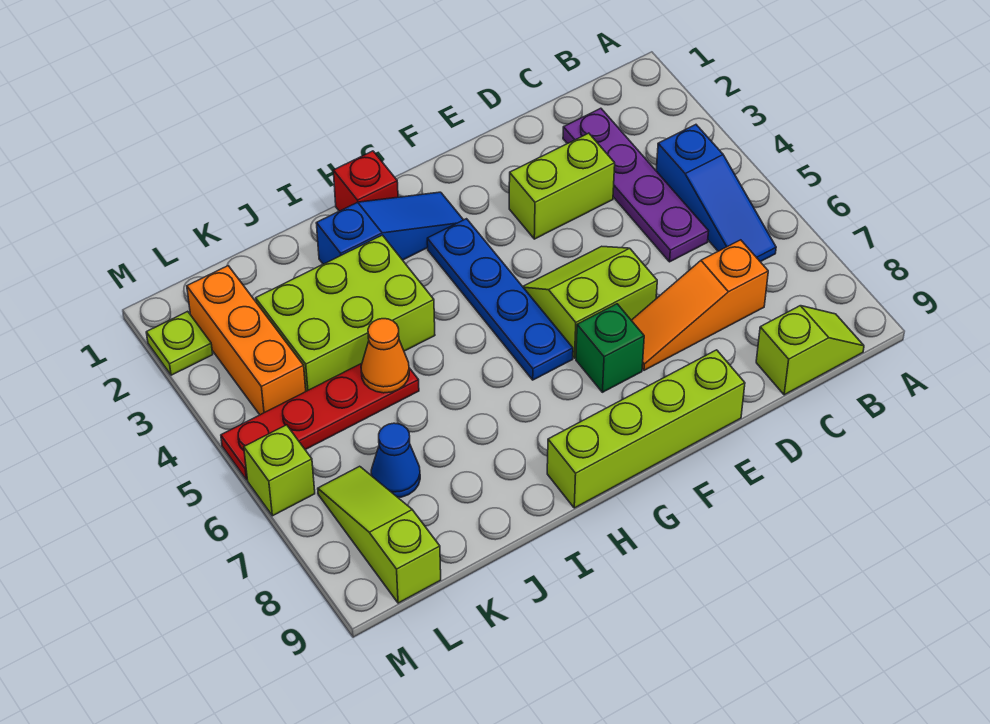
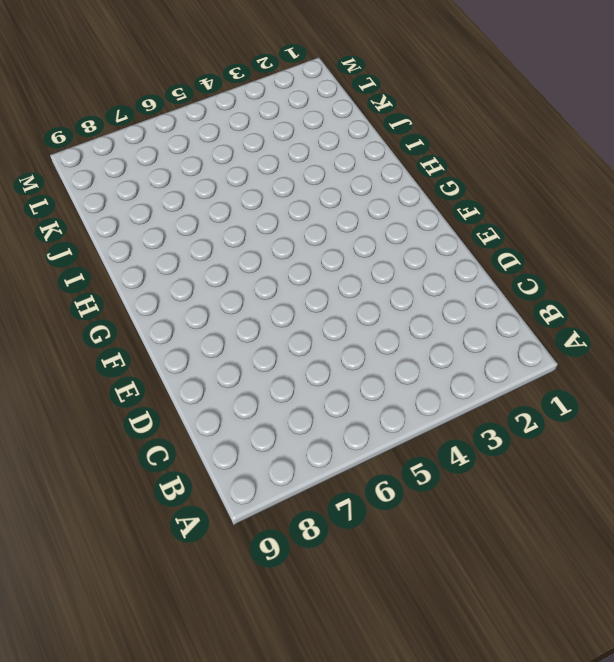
none -> blue 1x3 slope [656,125,776,262]
none -> lime 1x2 slope [756,306,864,395]
none -> purple 1x4 plate [563,108,709,262]

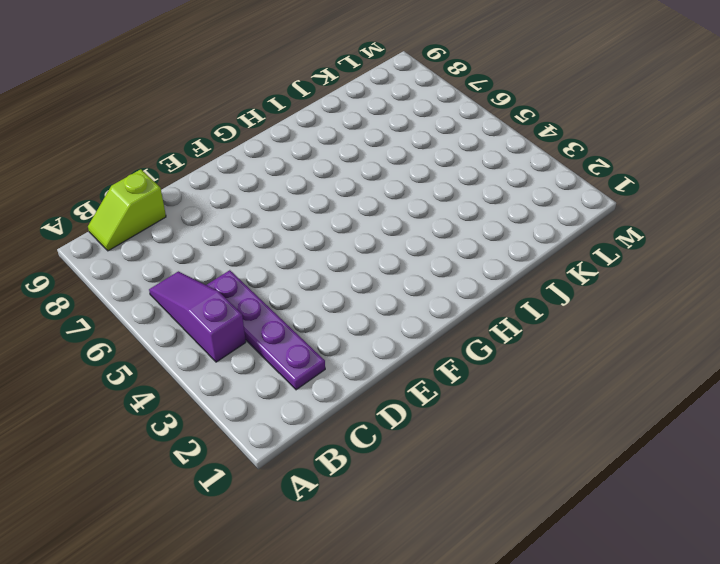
purple 1x3 slope [149,271,246,362] -> blue 1x3 slope [656,125,776,262]
none -> orange 1x3 slope [631,240,768,370]
none -> lime 1x2 brick [509,133,615,239]
none -> lime 2x2 slope [523,246,657,358]

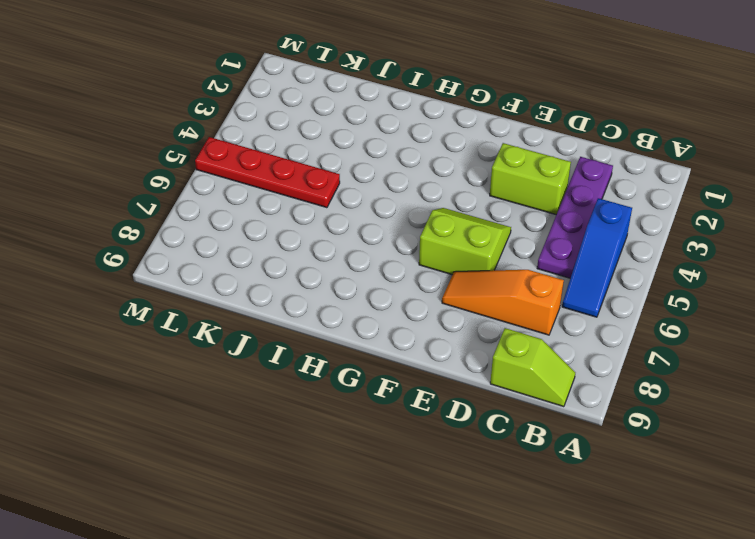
none -> lime 1x4 brick [547,350,745,508]
none -> green 1x1 brick [576,304,644,392]
none -> blue 1x3 slope [316,192,463,264]

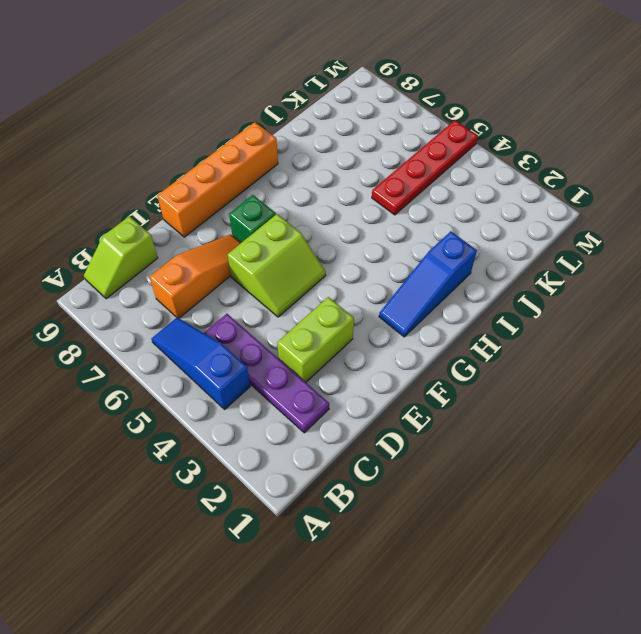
orange 1x4 brick [157,122,278,237] -> lime 1x4 brick [547,350,745,508]
none -> blue 1x4 plate [427,219,573,380]
none -> red 1x1 brick [333,151,398,211]
none -> lime 2x3 brick [256,235,435,391]

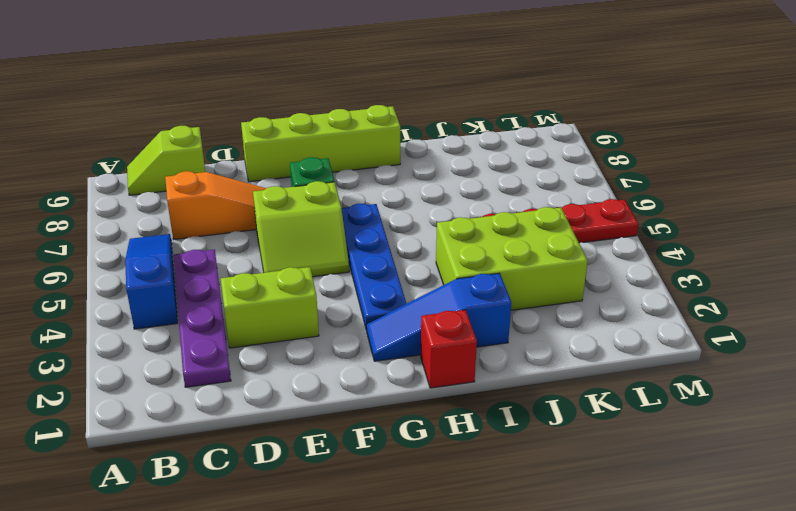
none -> blue 1x1 cone [371,423,420,497]
none -> orange 1x3 brick [187,266,306,415]
none -> lime 1x3 slope [318,466,441,603]

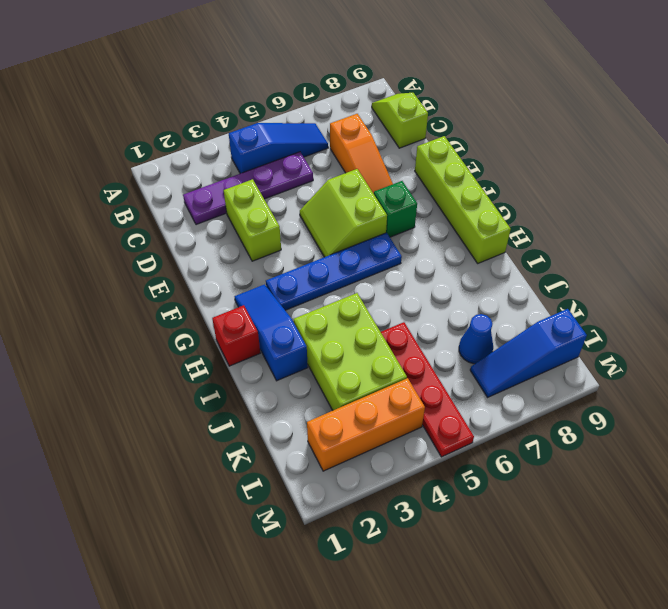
blue 1x3 slope [470,309,587,397] -> lime 1x3 slope [318,466,441,603]
none -> lime 1x1 plate [146,311,213,375]
none -> lime 1x1 brick [244,425,315,516]
none -> orange 1x1 cone [361,319,409,393]

